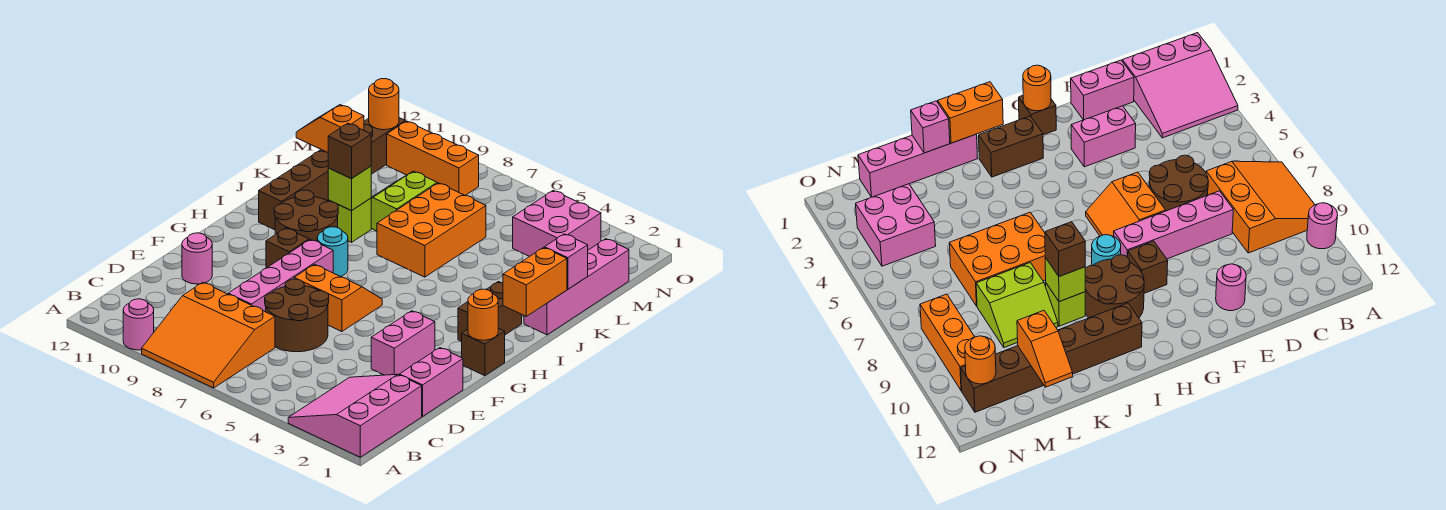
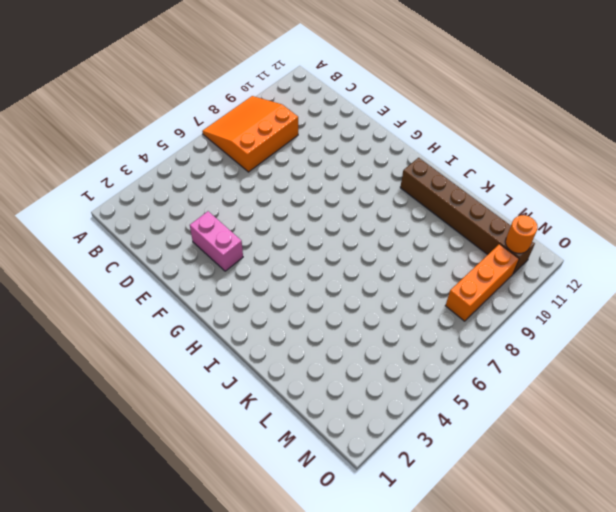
none -> pink 3x3 slope [288,374,422,457]
none -> pink 1x1 round brick [123,299,154,350]
none -> pink 1x2 brick [399,348,463,416]

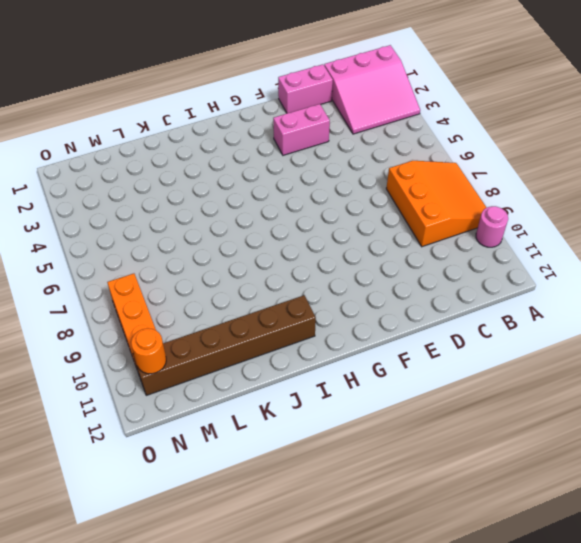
none -> brown 2x2 round brick [265,279,329,352]
none -> pink 1x4 brick [228,240,333,312]
none -> pink 1x1 round brick [182,233,212,284]

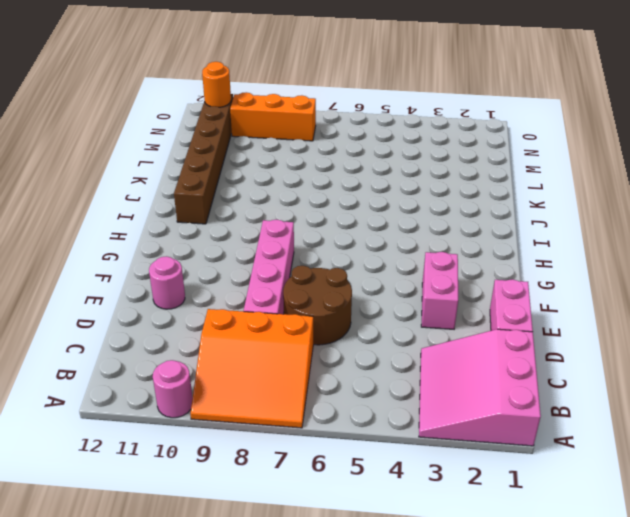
none -> orange 2x2 slope [294,264,382,332]
none -> brown 1x1 brick [462,328,505,376]
none -> brown 1x1 brick [266,228,309,268]

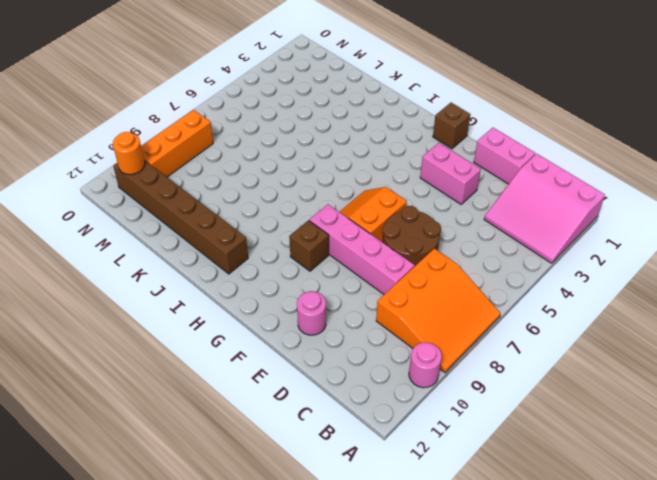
none -> brown 1x2 brick [458,282,522,341]
none -> cyan 1x1 round brick [317,227,348,277]
none -> brown 2x2 round brick [274,190,338,241]

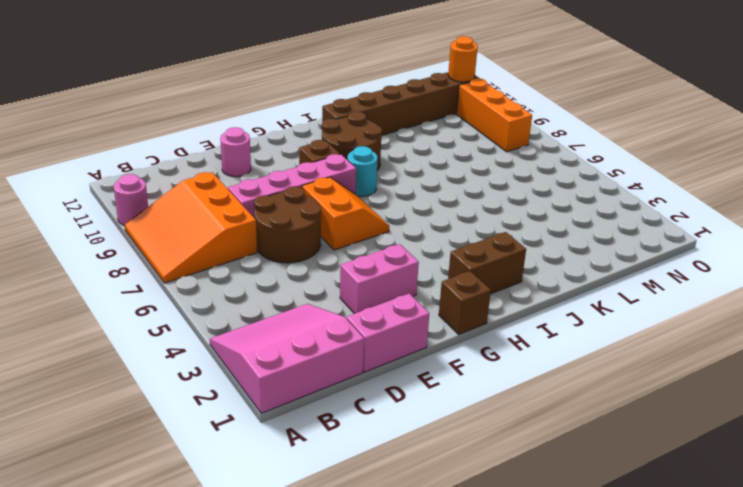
none -> pink 1x4 brick [524,239,629,335]
none -> orange 2x3 brick [377,183,486,277]
none -> lime 1x1 brick [328,198,371,242]

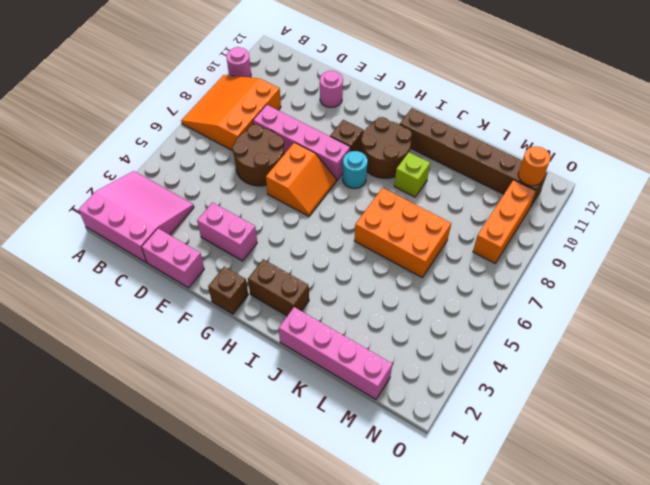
none -> lime 2x2 slope [371,171,437,231]
none -> pink 2x2 brick [513,190,601,256]
none -> orange 1x1 round brick [468,289,498,340]

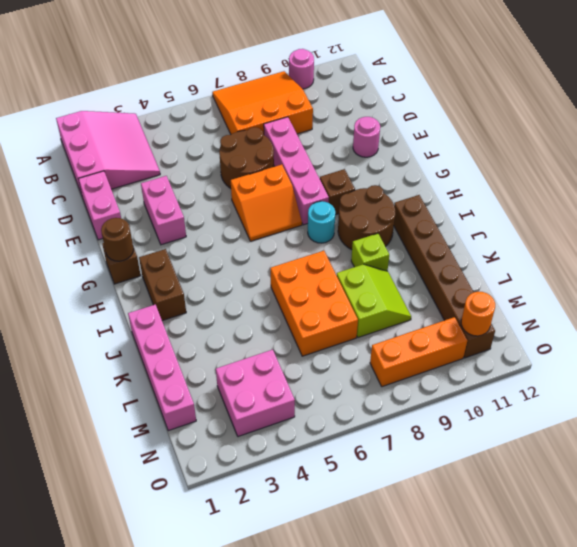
brown 1x1 round brick [101,218,134,261] -> orange 1x1 round brick [468,289,498,340]
none -> orange 1x2 brick [503,248,567,316]
none -> lime 1x1 brick [328,166,371,211]
none -> pink 1x1 brick [545,234,588,289]

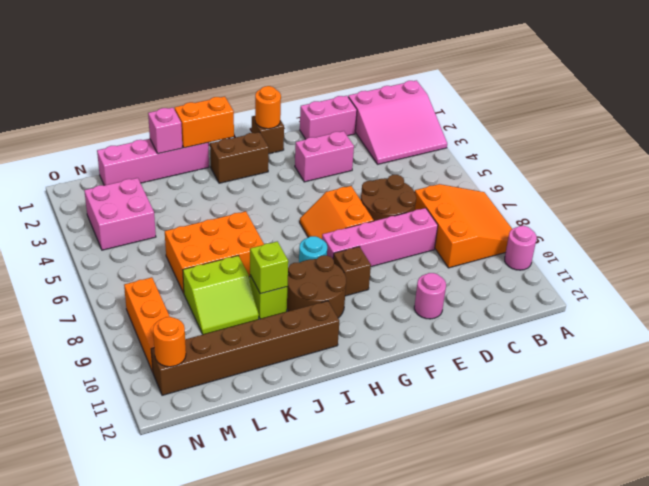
none -> orange 1x2 slope [296,105,364,152]
none -> brown 1x1 brick [328,123,371,179]

